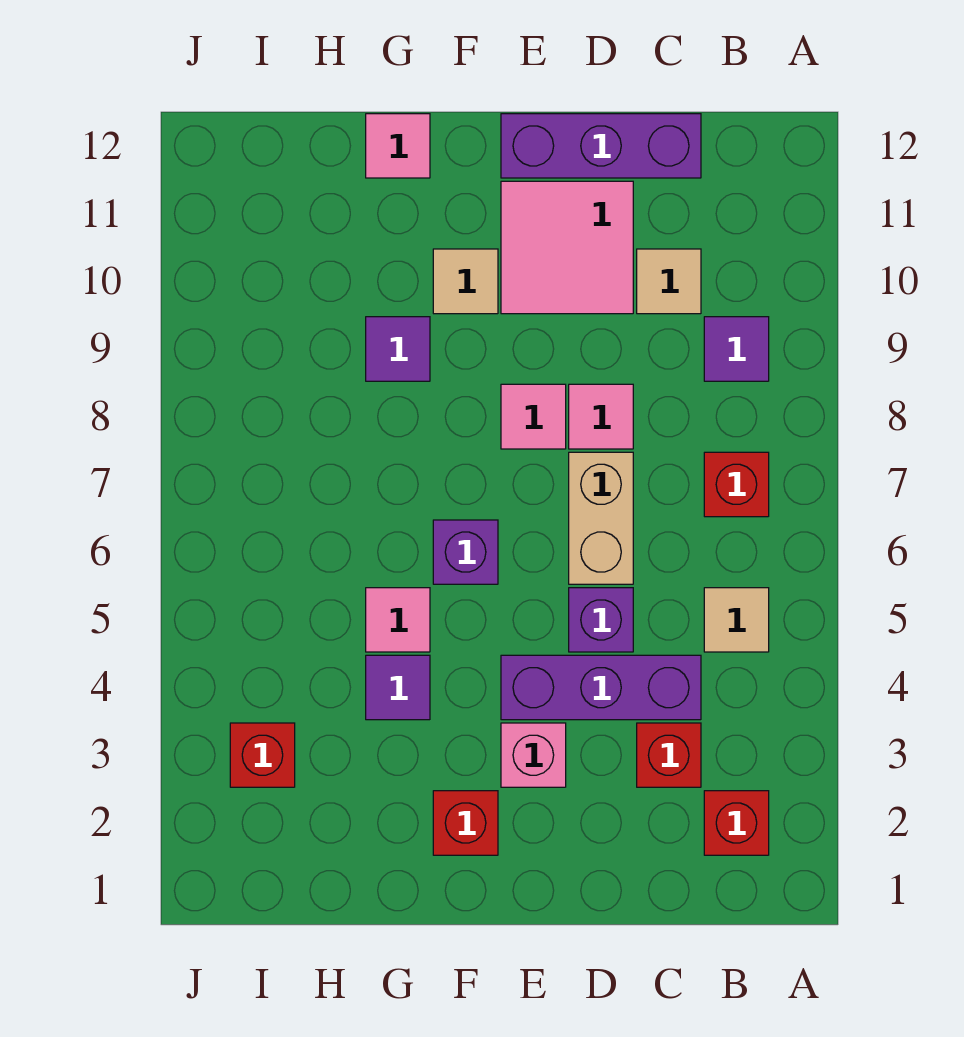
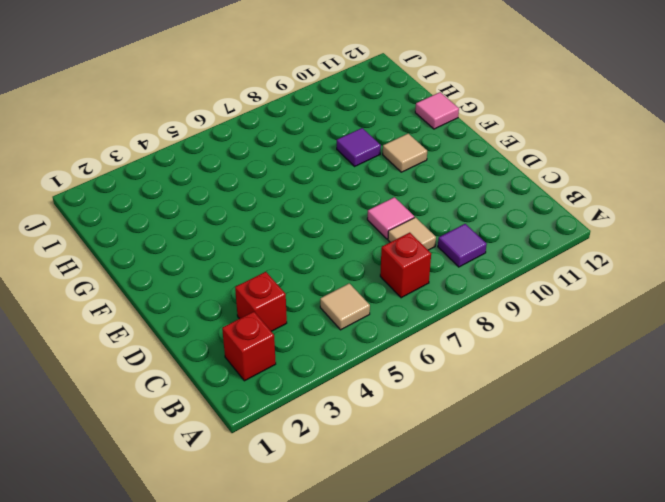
tan 1x1 tile [388,217,436,250] -> tan 1x1 tile moved to [637,249,701,314]
none -> purple 1x3 brick [501,655,701,720]
none -> purple 1x3 brick [501,114,701,178]
none -> purple 1x1 brick [569,588,633,652]

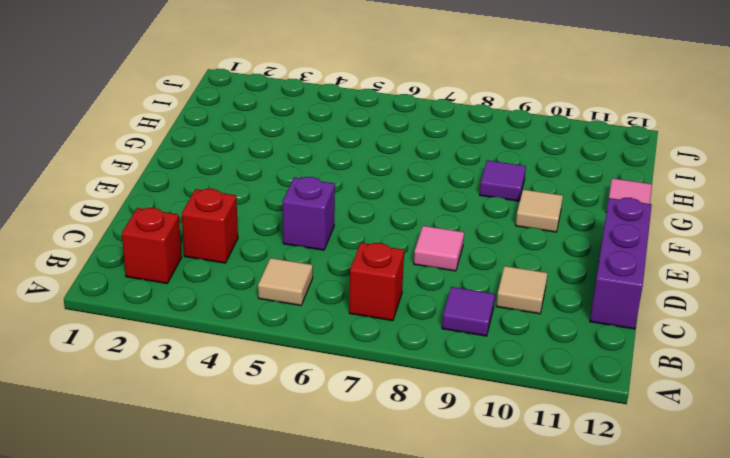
none -> purple 1x3 brick [501,655,701,720]
none -> tan 1x2 brick [569,452,633,584]
none -> pink 2x2 tile [501,181,633,314]

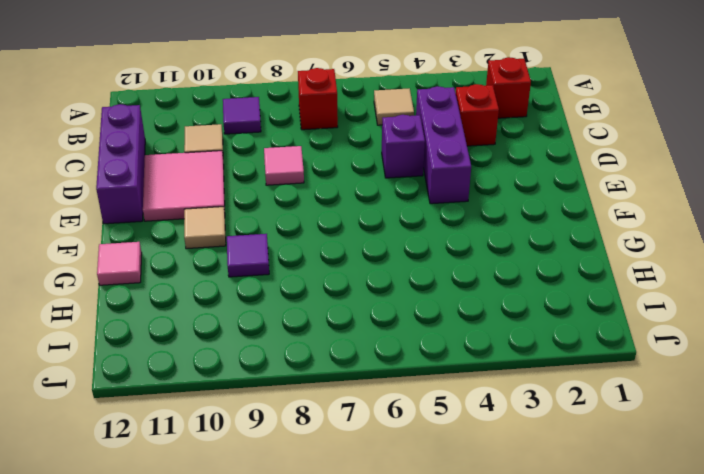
none -> tan 1x2 brick [569,452,633,584]
none -> pink 1x1 brick [501,723,566,787]
none -> pink 1x1 tile [501,384,566,449]

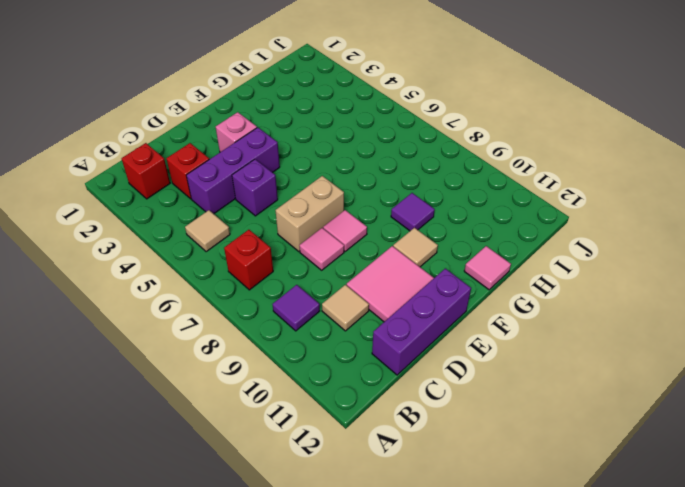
tan 1x2 brick [275,176,344,252] -> tan 1x2 brick turned to [569,452,633,584]
none -> red 1x1 brick [433,791,498,855]
none -> purple 1x1 brick [433,520,498,584]
none -> purple 1x1 tile [366,655,430,720]

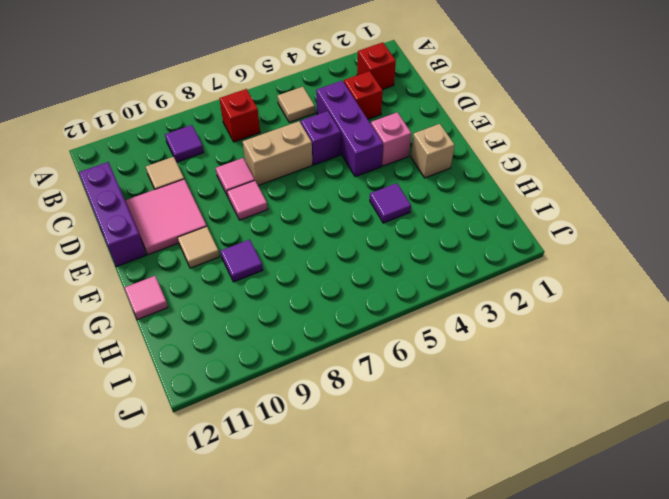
tan 1x1 brick [411,124,455,178] -> red 1x1 brick [433,791,498,855]
none -> purple 1x1 brick [433,520,498,584]
none -> pink 1x1 tile [366,588,430,652]
none -> red 1x1 brick [230,723,295,787]

